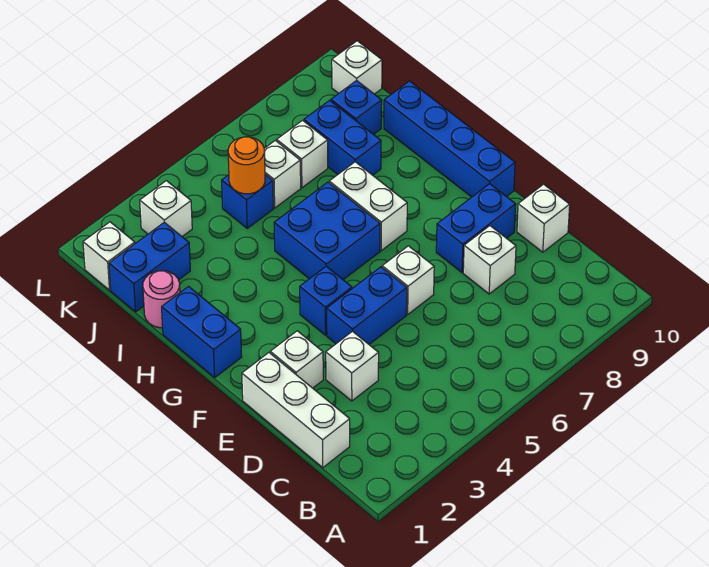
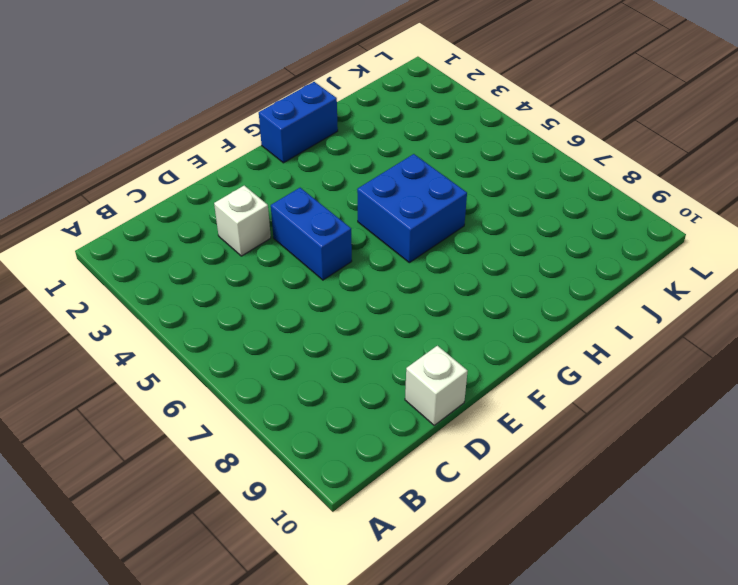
none -> white 1x3 brick [242,353,350,468]
none -> white 1x1 brick [463,226,516,294]
none -> white 1x1 brick [270,331,323,388]

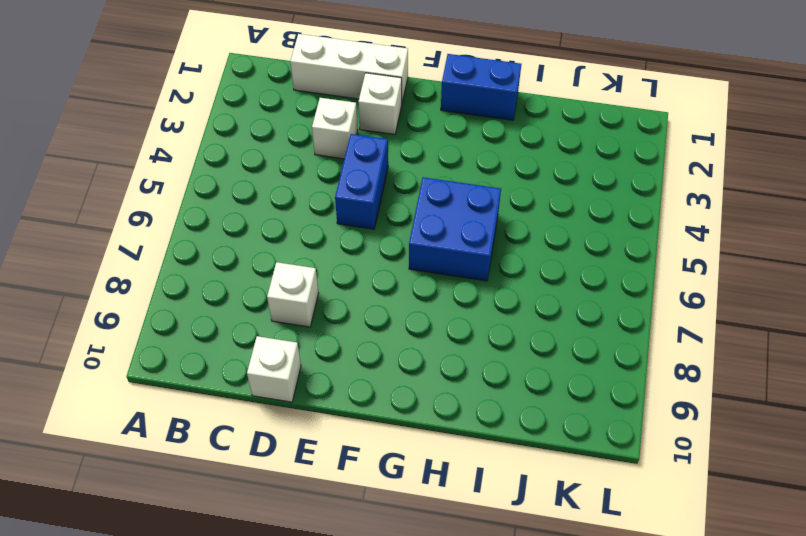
none -> white 1x1 brick [382,246,434,314]
none -> blue 1x2 brick [436,184,516,272]
none -> blue 1x1 brick [300,266,352,335]

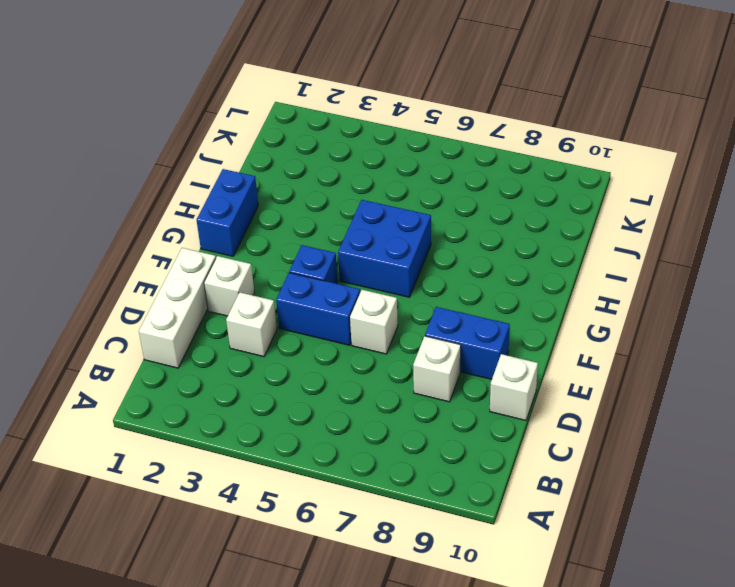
none -> blue 1x4 brick [384,81,515,197]
none -> white 1x2 brick [329,162,407,251]
none -> pink 1x1 round brick [143,271,180,328]

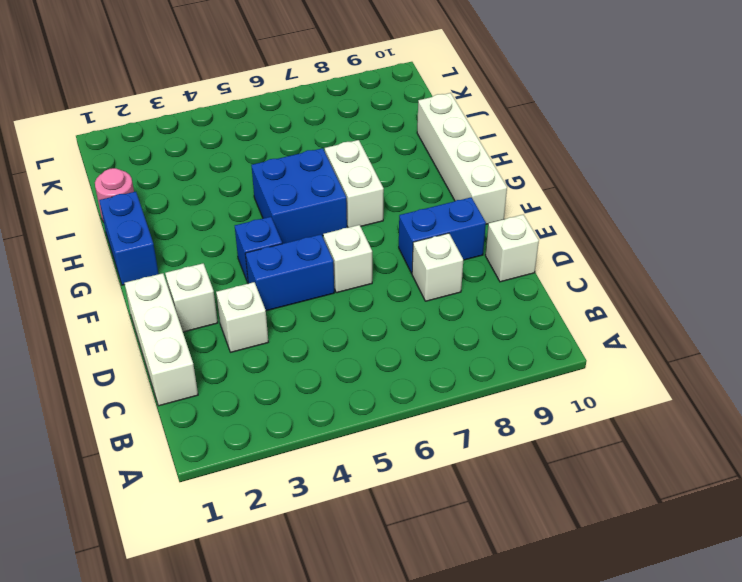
white 1x4 brick [417,93,507,224] -> blue 1x4 brick [384,81,515,197]
none -> blue 1x2 brick [304,100,381,175]
none -> blue 1x2 brick [109,222,190,312]
none -> blue 1x1 brick [222,175,273,228]

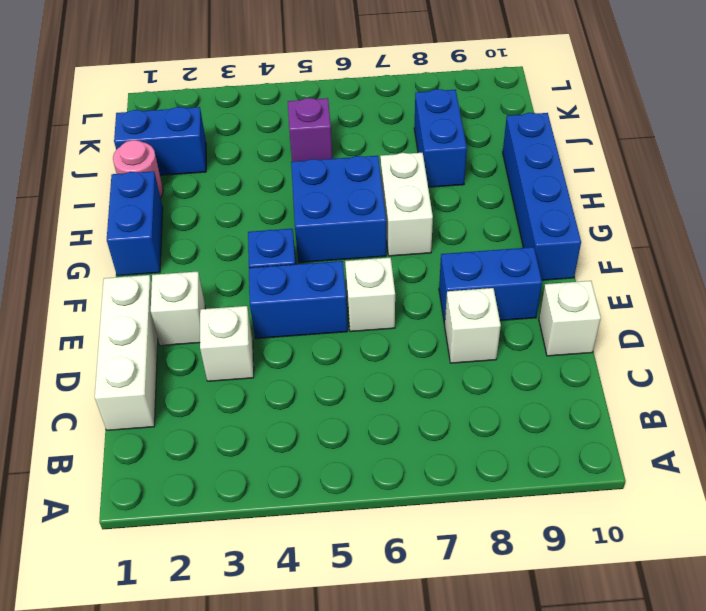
purple 1x1 brick [288,98,332,162] -> blue 1x1 brick [222,175,273,228]
none -> white 1x1 brick [264,140,301,208]
none -> white 1x1 brick [277,120,328,188]
none -> blue 1x1 brick [331,80,382,134]

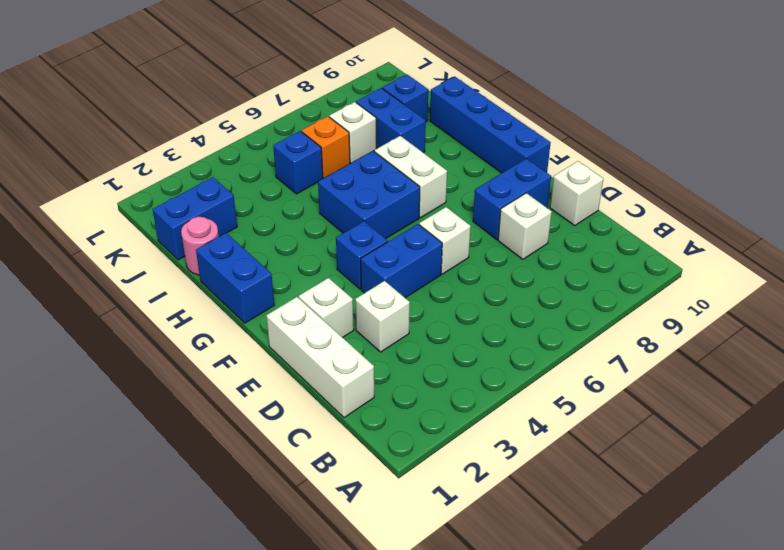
orange 1x1 brick [302,116,350,178] -> white 1x1 brick [264,140,301,208]
none -> white 1x1 brick [83,222,135,290]
none -> white 1x1 brick [140,181,192,236]
none -> white 1x1 brick [332,41,382,94]

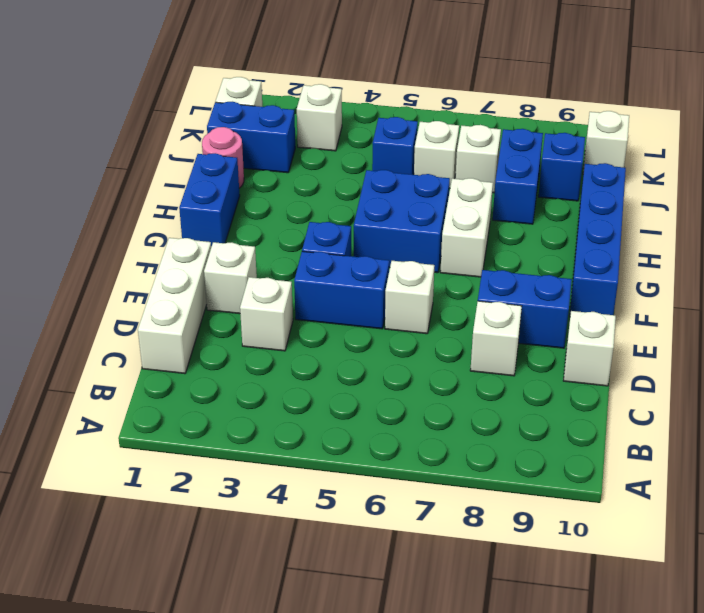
none -> orange 1x1 round brick [228,137,265,194]

